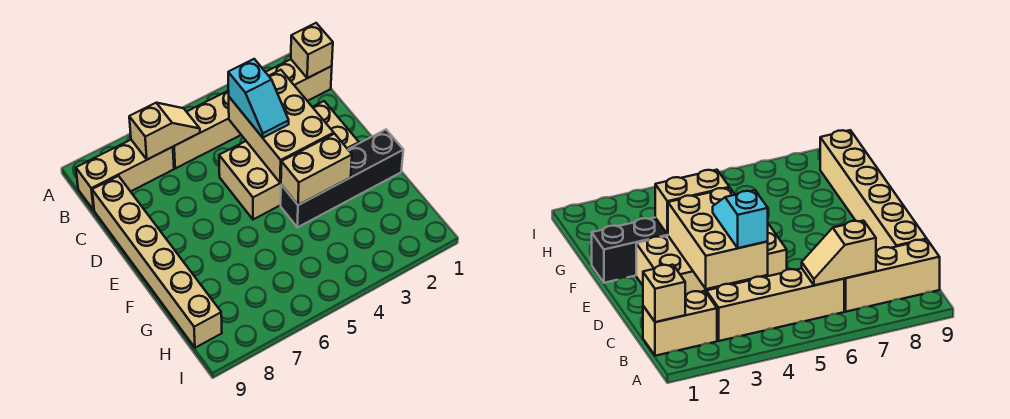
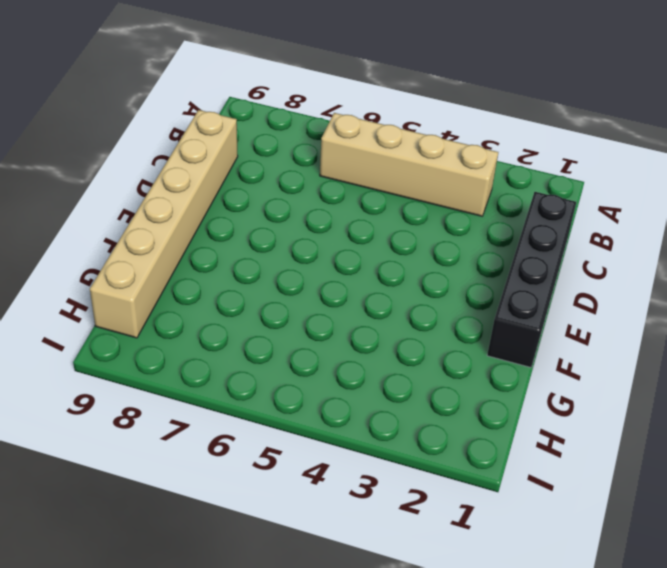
black 1x4 brick [487,192,576,367] -> black 1x4 brick turned to [281,130,403,227]
none -> tan 1x2 brick [266,59,332,101]
none -> tan 1x3 brick [76,140,174,210]

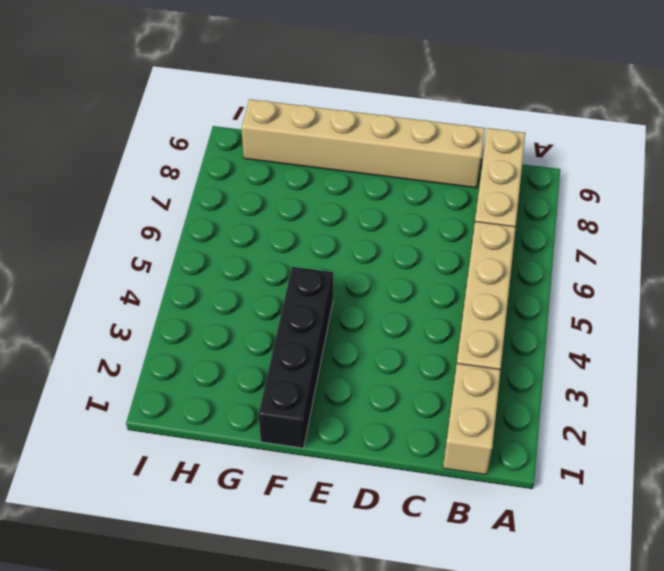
none -> tan 2x4 brick [219,101,359,219]
none -> tan 1x1 brick [291,23,333,78]

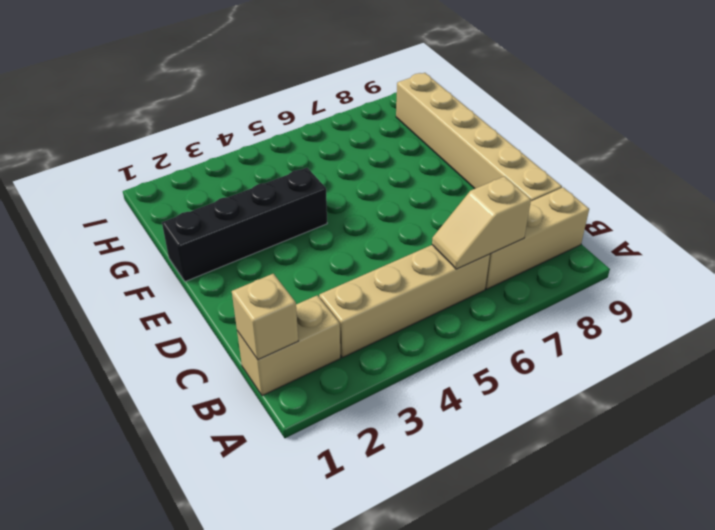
none -> tan 2x4 brick [219,101,359,219]
none -> tan 2x3 brick [229,70,334,183]

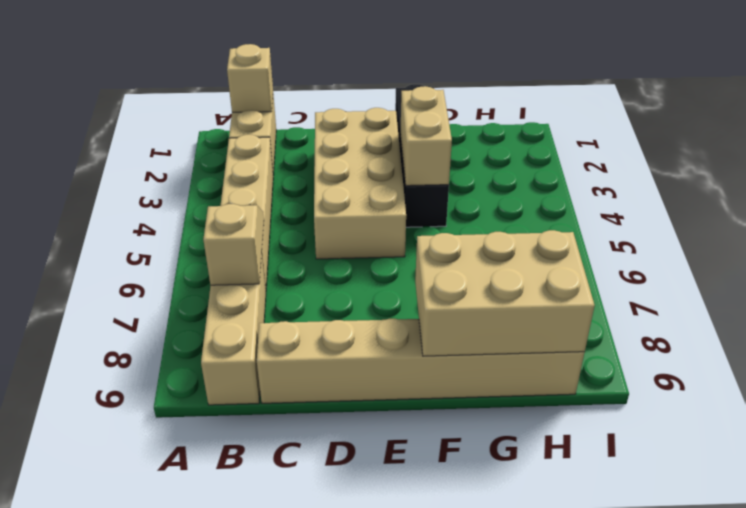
tan 2x3 brick [415,230,595,356] -> tan 2x3 brick moved to [229,70,334,183]
none -> cyan 1x2 slope [228,59,289,138]

